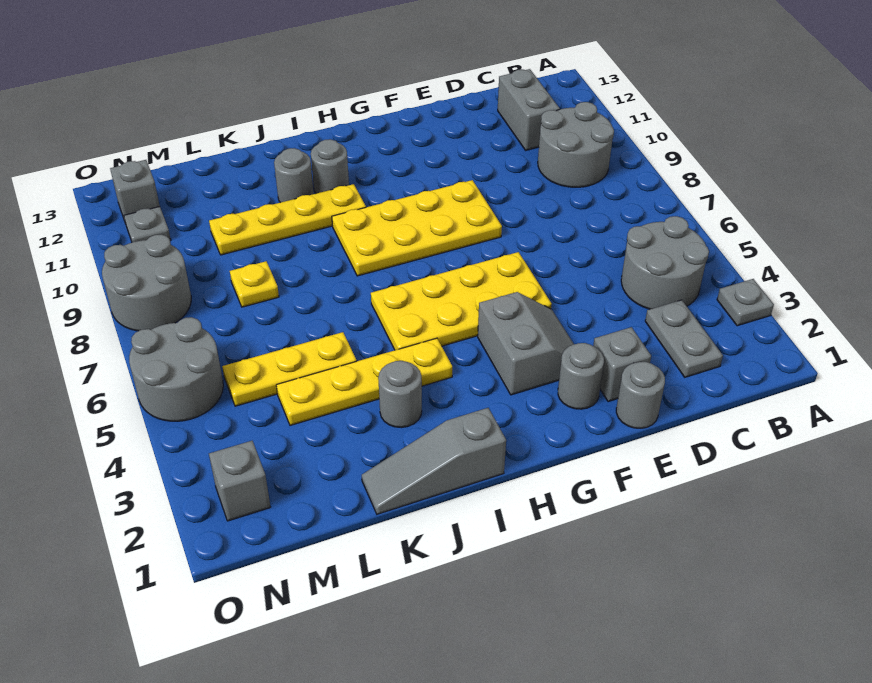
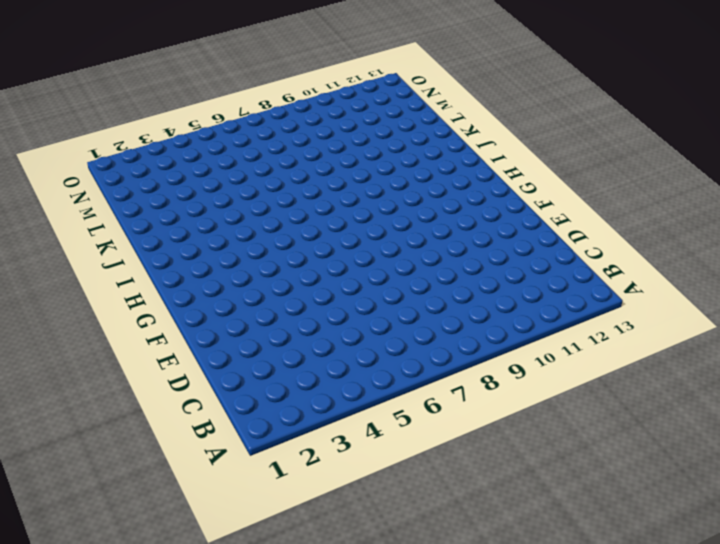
none -> grey 1x1 plate [717,279,774,326]
none -> grey 2x2 round brick [621,216,709,309]
none -> grey 2x2 round brick [538,102,614,187]

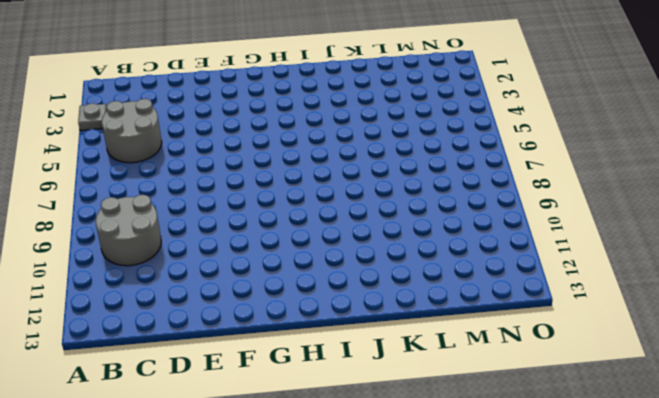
none -> grey 1x2 plate [645,300,723,377]
none -> grey 1x2 brick [498,69,560,150]
none -> grey 1x1 round brick [616,362,665,428]

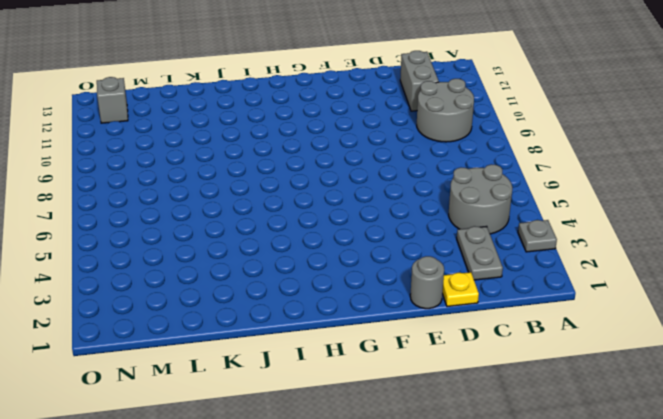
yellow 1x1 plate [442,272,479,307] -> yellow 1x1 plate moved to [230,261,279,307]
none -> grey 1x1 brick [593,327,651,402]
none -> grey 1x1 round brick [558,343,604,409]
none -> grey 2x2 slope [478,292,574,395]

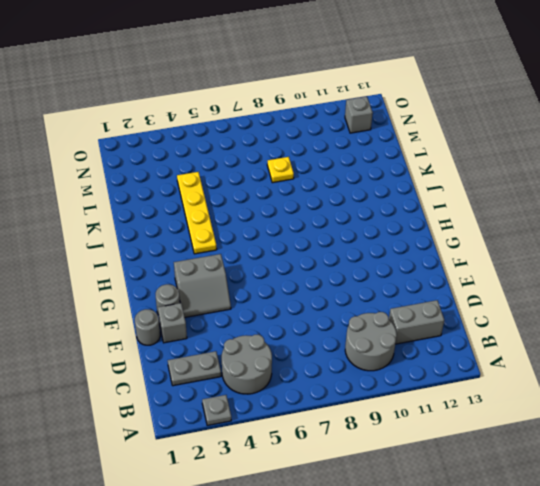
none -> yellow 2x4 plate [371,252,552,350]
none -> yellow 2x4 plate [332,180,502,276]
none -> grey 1x3 slope [362,408,506,514]

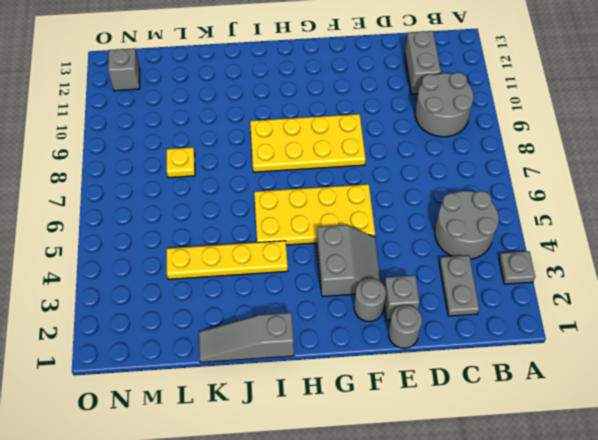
none -> yellow 1x4 plate [209,184,366,255]
none -> grey 1x1 round brick [311,139,349,193]
none -> grey 1x1 round brick [378,361,422,428]

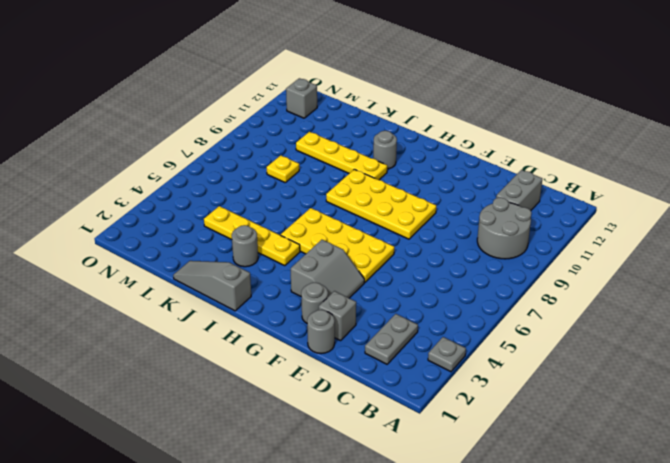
none -> grey 2x2 round brick [621,216,709,309]
none -> grey 1x1 round brick [274,148,314,203]
none -> yellow 1x3 plate [222,332,356,406]

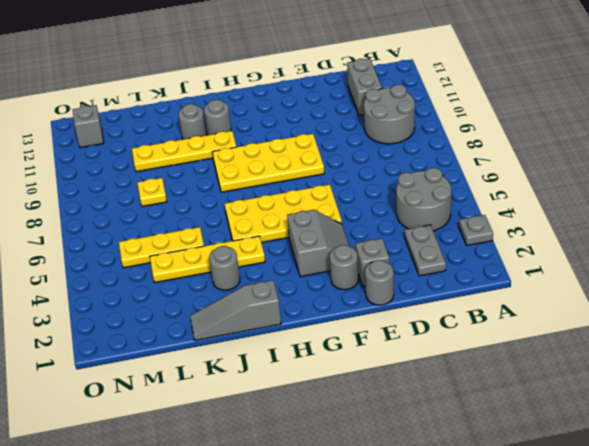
none -> grey 1x1 brick [209,441,270,521]
none -> grey 2x2 round brick [129,317,223,421]
none -> grey 2x2 round brick [102,234,191,331]

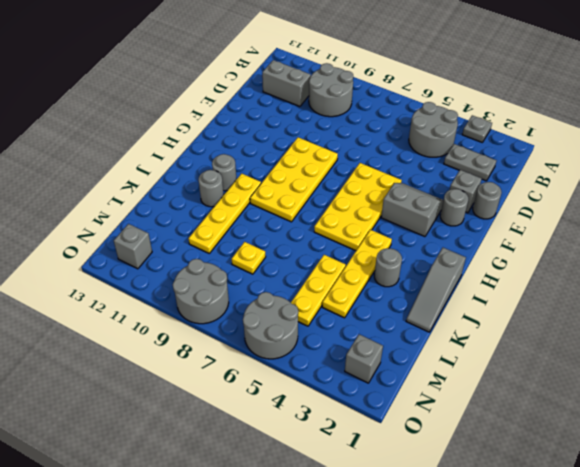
none -> grey 1x1 plate [124,207,171,242]

